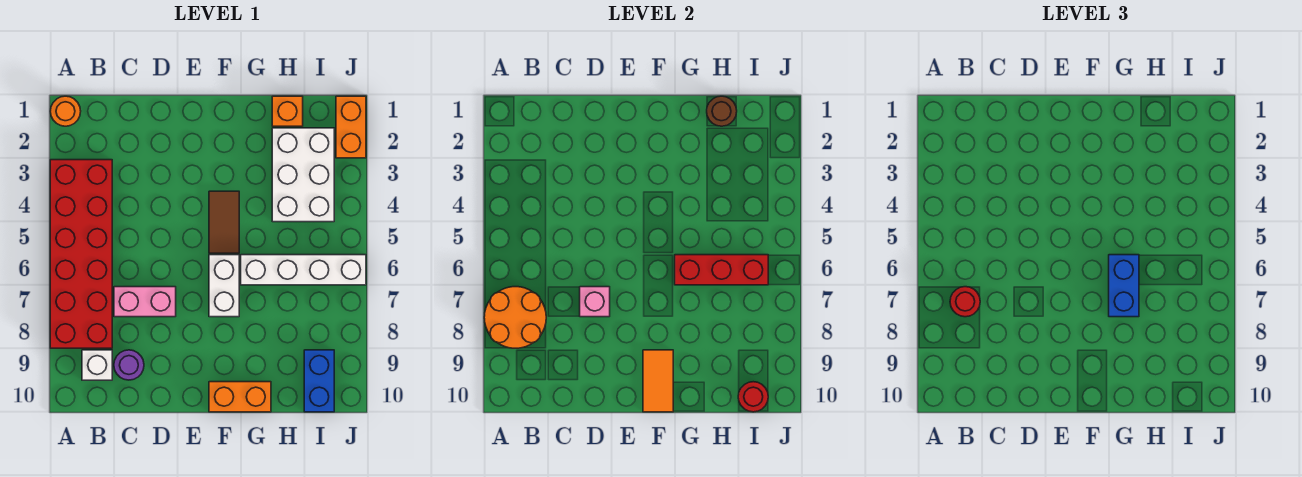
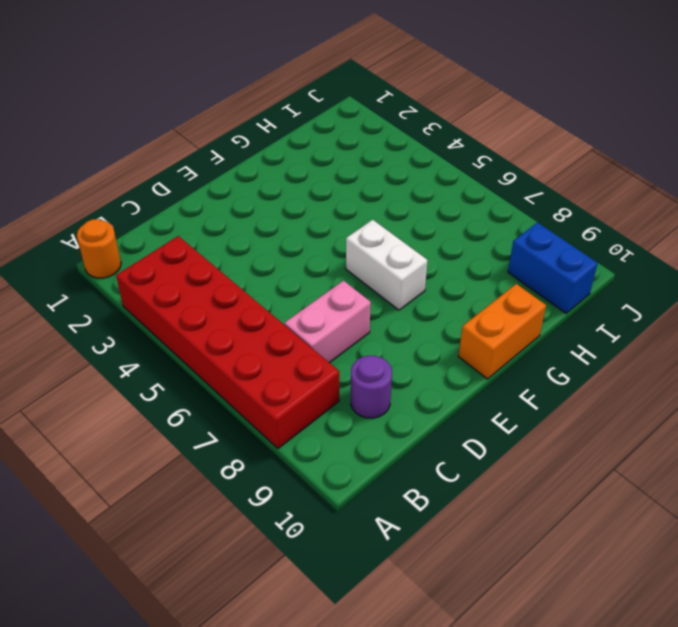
none -> white 1x1 brick [82,350,112,380]
none -> brown 1x2 tile [209,191,239,253]
none -> white 1x4 brick [241,255,366,285]

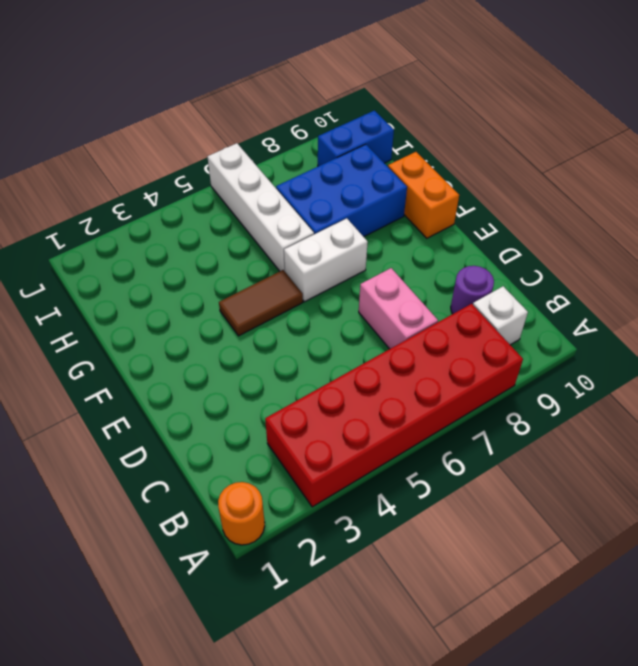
blue 2x3 brick [276,144,407,237] -> none
none -> orange 1x1 brick [272,96,303,126]
none -> white 2x3 brick [272,128,334,222]
none -> orange 1x2 brick [336,96,366,158]

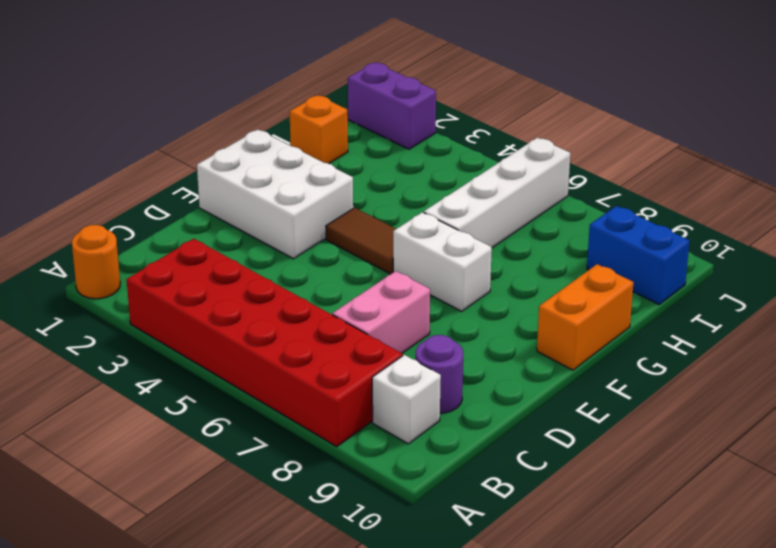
white 2x3 brick [197,130,353,259] -> white 2x3 brick moved to [272,128,334,222]
purple 1x2 brick [348,62,436,149] -> orange 1x2 brick [336,96,366,158]
none -> orange 2x2 round brick [484,287,546,348]
none -> pink 1x1 brick [580,287,610,317]
none -> orange 1x2 tile [643,350,673,412]

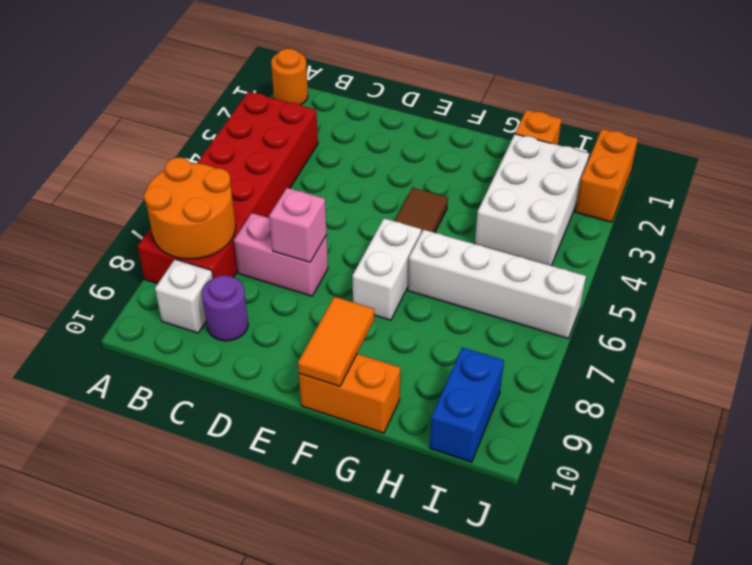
none -> red 1x3 brick [675,255,768,285]
none -> brown 1x1 round brick [707,96,737,126]
none -> red 1x1 round brick [738,382,768,412]

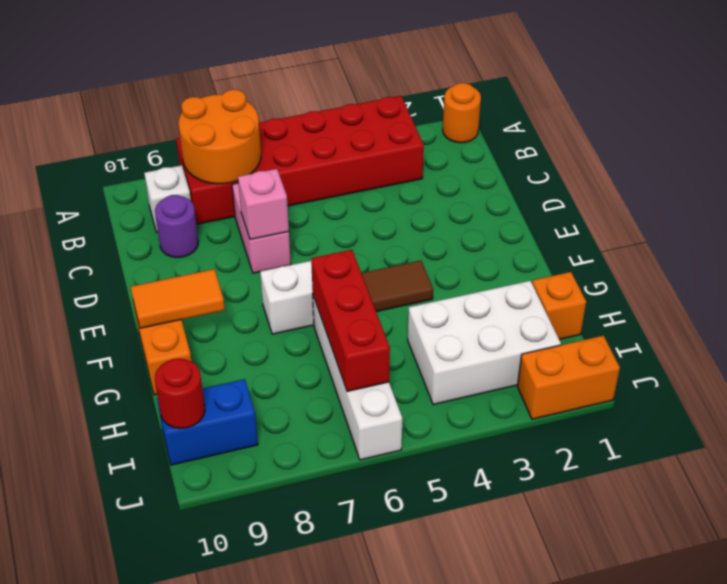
none -> brown 1x1 round brick [707,96,737,126]
none -> red 1x1 round brick [950,287,980,317]
none -> blue 1x2 brick [1109,255,1139,317]

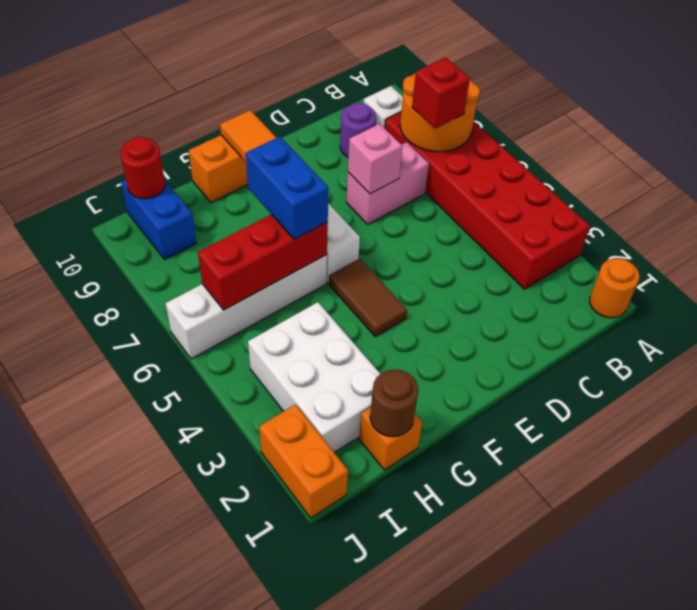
red 1x1 brick [412,57,470,128] -> red 1x1 round brick [950,287,980,317]

